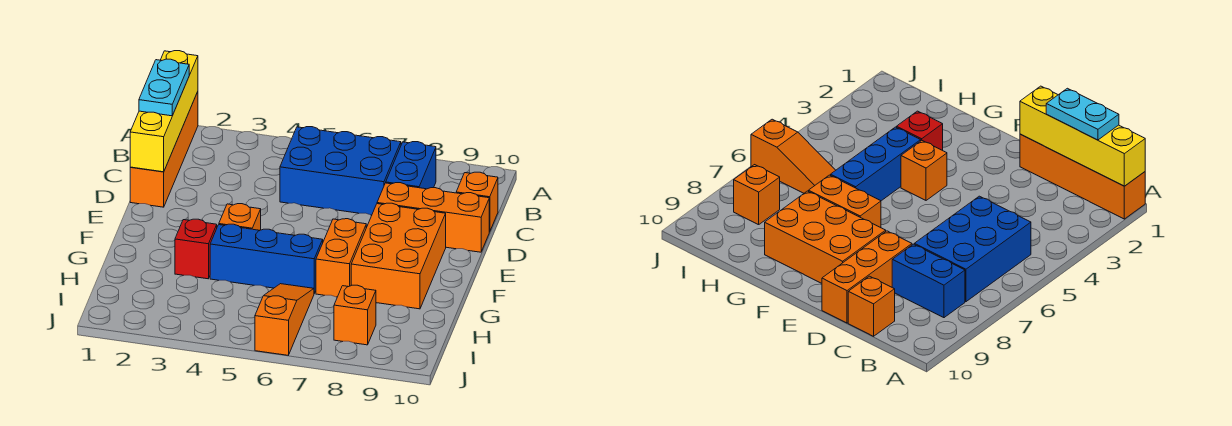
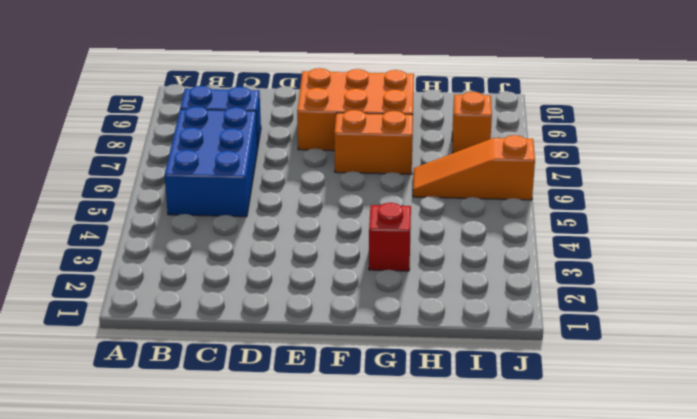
none -> orange 1x4 brick [130,92,198,207]
none -> orange 1x1 brick [456,172,498,232]
none -> orange 1x3 brick [377,183,489,252]

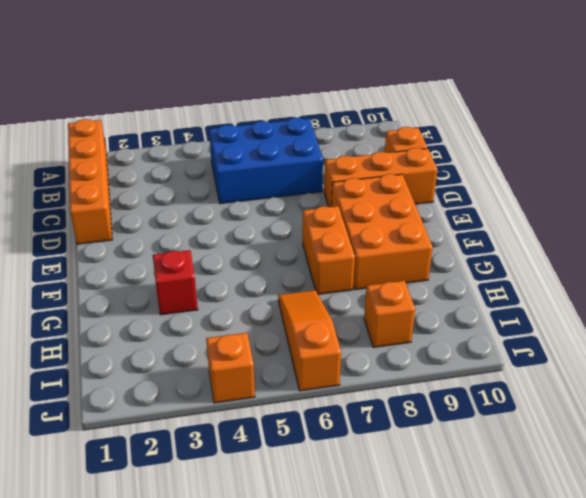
orange 1x1 brick [206,333,255,403] -> orange 1x1 brick moved to [219,204,261,230]
none -> blue 1x2 brick [386,142,436,189]
none -> blue 1x3 brick [210,224,323,293]
none -> yellow 1x4 brick [130,51,198,172]

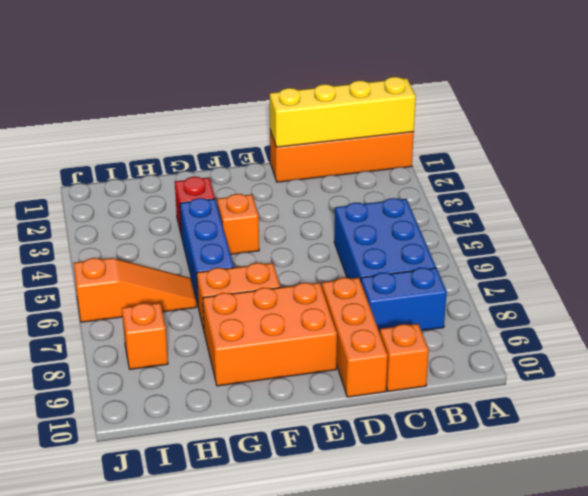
none -> cyan 1x2 plate [139,59,189,116]

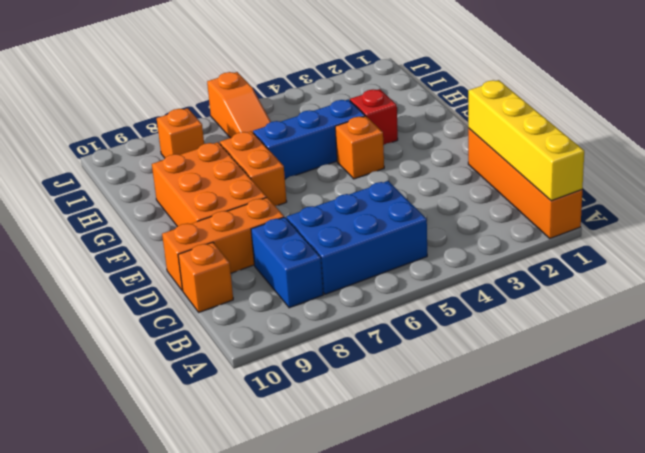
none -> cyan 1x2 plate [139,59,189,116]

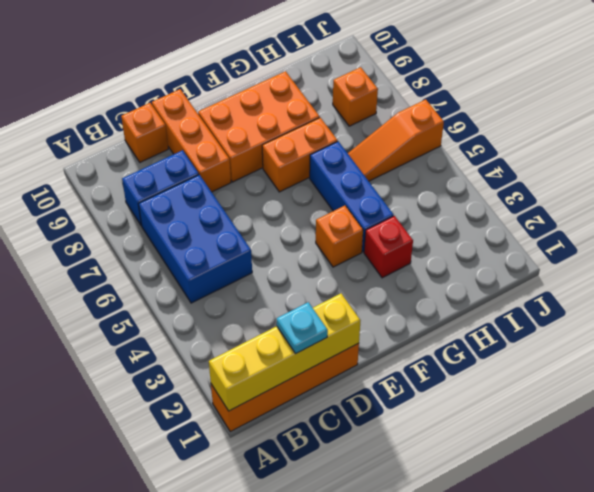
cyan 1x1 plate [277,302,328,354] -> cyan 1x2 plate [139,59,189,116]

